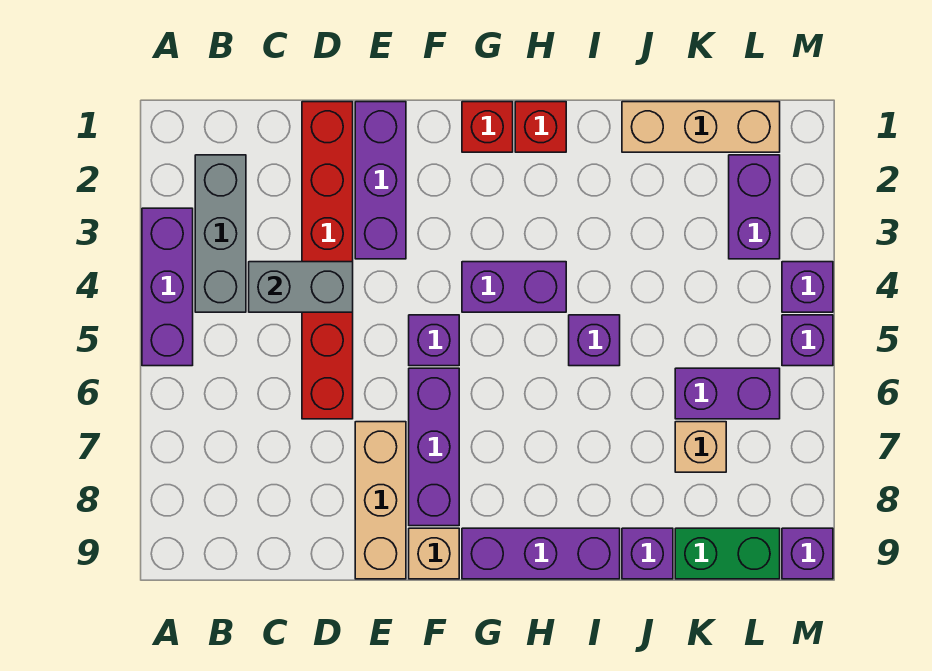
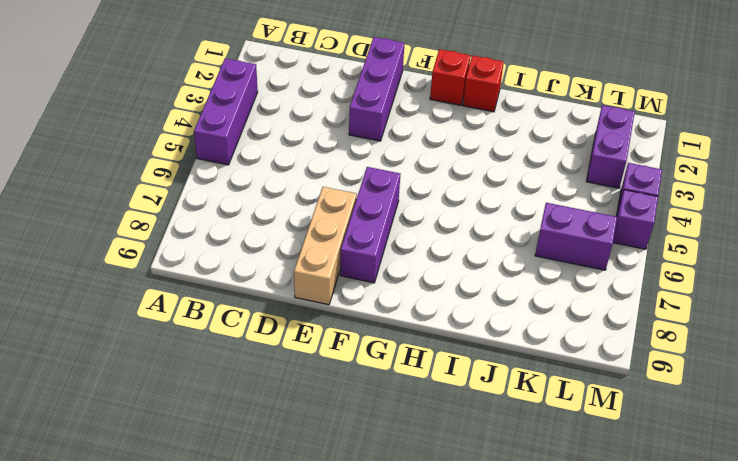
none -> grey 1x3 brick [195,155,246,312]
none -> red 1x6 brick [302,102,353,419]
none -> purple 1x1 brick [409,315,459,366]

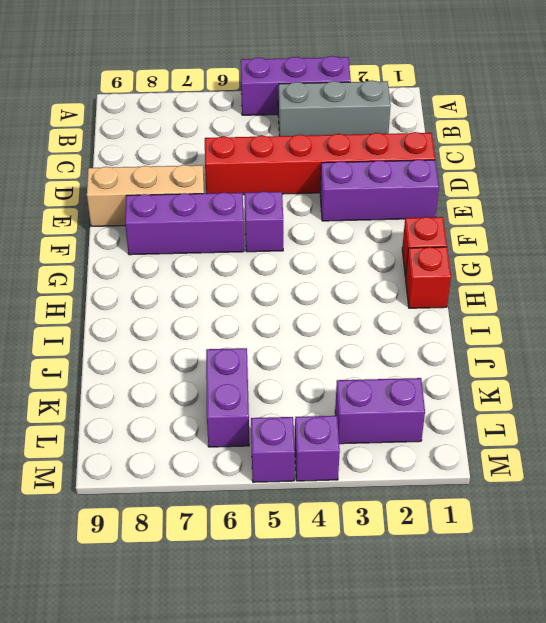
none -> tan 1x1 brick [409,528,459,579]
none -> purple 1x2 brick [462,262,566,312]
none -> purple 1x3 brick [462,528,620,579]

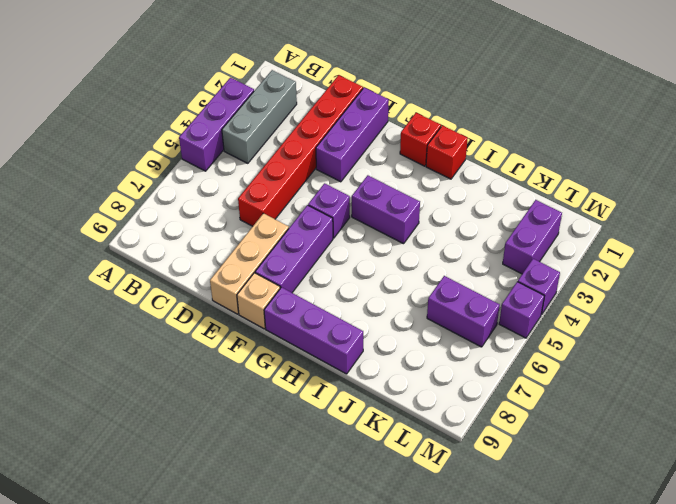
none -> purple 1x1 brick [569,315,620,366]
none -> tan 1x3 brick [622,102,780,152]
none -> purple 1x1 brick [622,528,673,579]

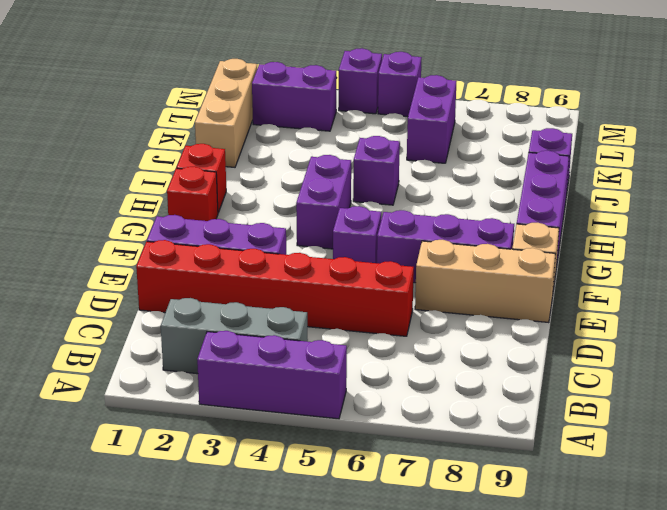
none -> tan 1x1 brick [675,422,726,472]
none -> green 1x2 brick [675,528,780,579]
none -> purple 1x1 brick [782,528,833,579]

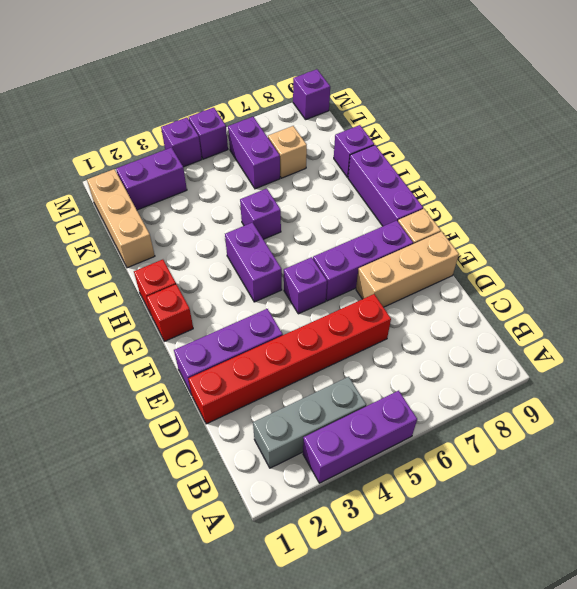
none -> green 1x2 brick [675,528,780,579]
none -> grey 1x2 brick [249,262,353,312]

